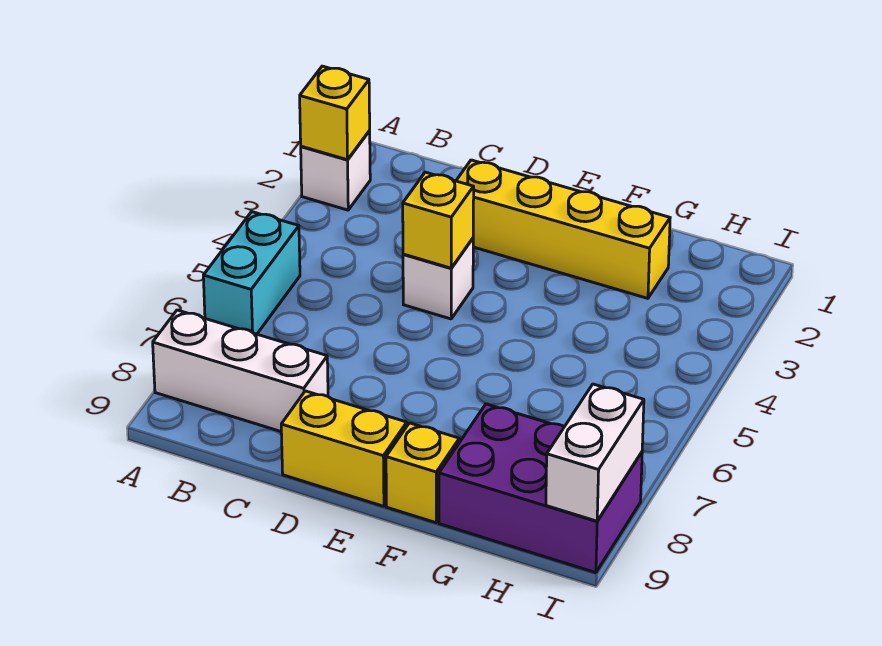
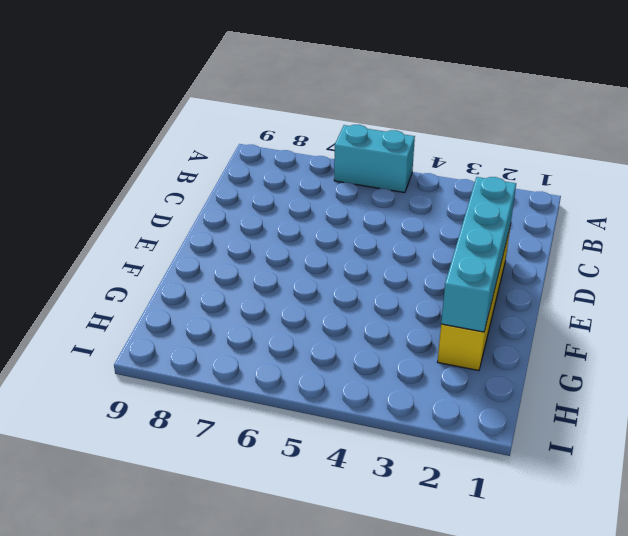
cyan 1x4 brick [441,177,516,332] -> none
none -> white 1x1 brick [301,131,370,210]
none -> white 1x3 brick [153,310,328,431]

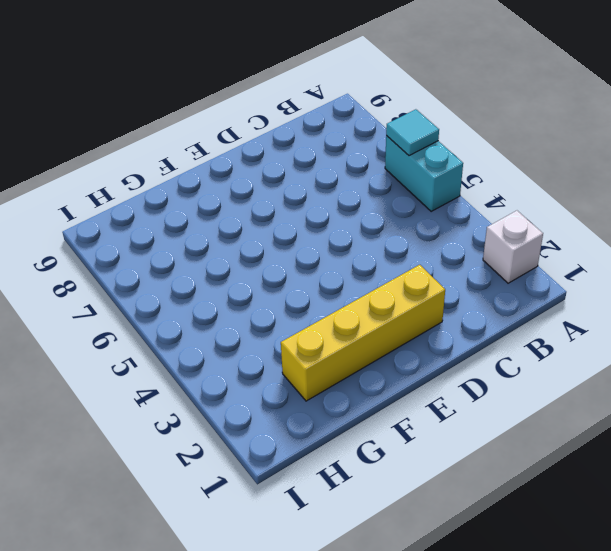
cyan 1x1 tile [386,109,439,156] -> none
none -> white 1x3 brick [153,310,328,431]
none -> white 1x1 brick [403,239,473,319]

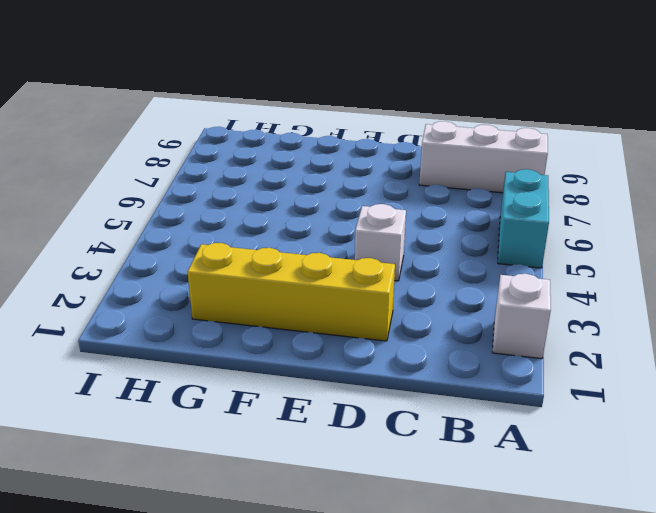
none -> yellow 1x2 brick [281,391,407,506]
none -> yellow 1x1 brick [386,423,459,523]

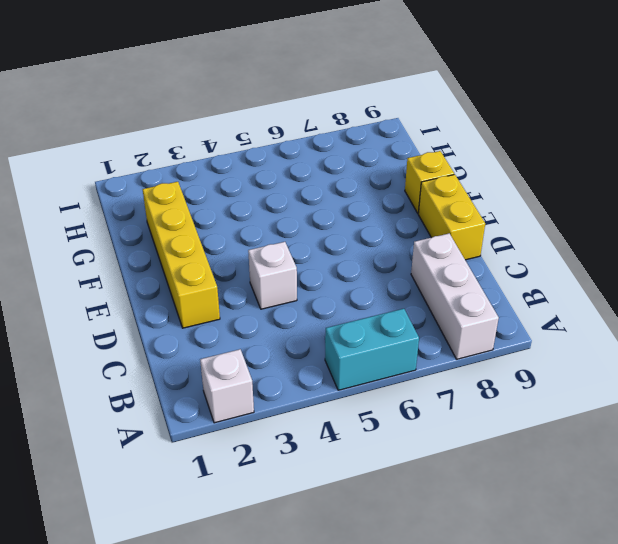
none -> purple 2x3 brick [439,404,642,573]
none -> yellow 1x1 brick [300,66,370,160]

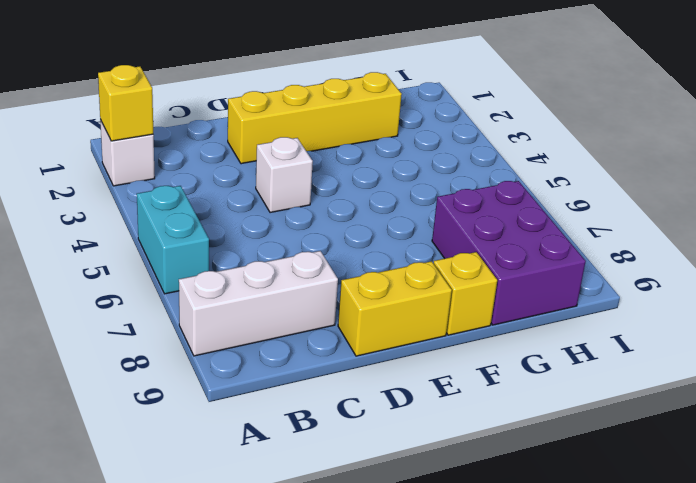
purple 2x3 brick [432,181,586,325] -> purple 2x3 brick turned to [439,404,642,573]
none -> yellow 1x1 brick [403,172,474,268]
none -> white 1x2 brick [546,384,644,521]

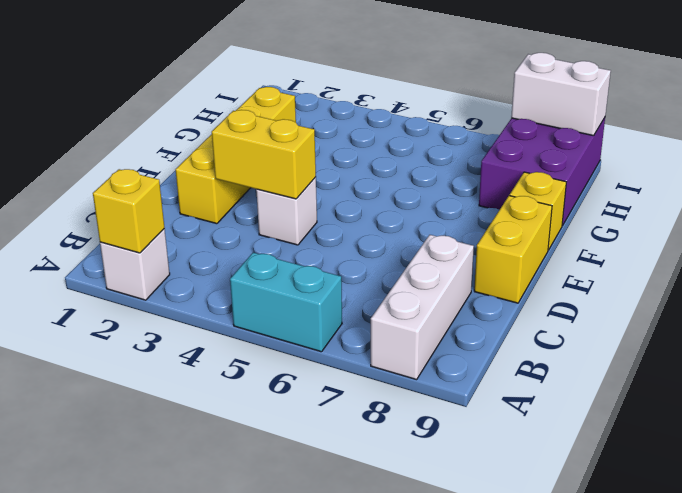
yellow 1x2 brick [212,110,316,199] -> yellow 1x1 brick [403,172,474,268]

